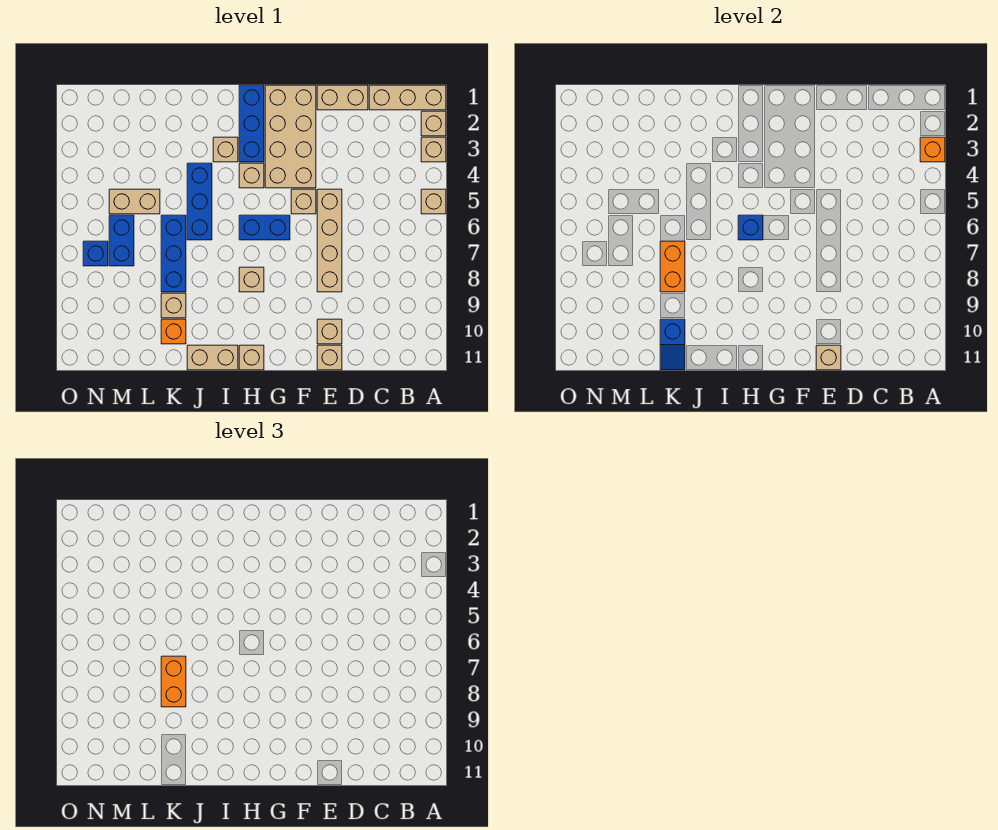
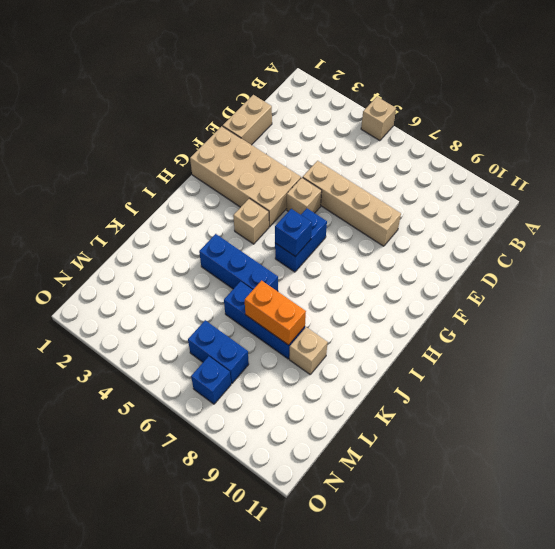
none -> tan 1x3 brick [369,85,446,110]
none -> tan 1x1 brick [421,111,446,136]
none -> tan 1x1 brick [421,137,446,162]
none -> tan 1x1 brick [317,319,342,344]

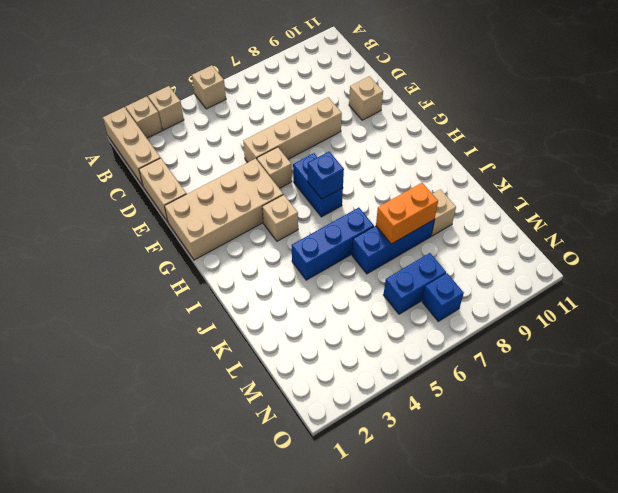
none -> tan 1x1 brick [317,345,342,370]
none -> blue 1x3 brick [239,85,264,162]
none -> tan 1x1 brick [239,267,264,292]
none -> tan 1x1 brick [239,345,264,370]

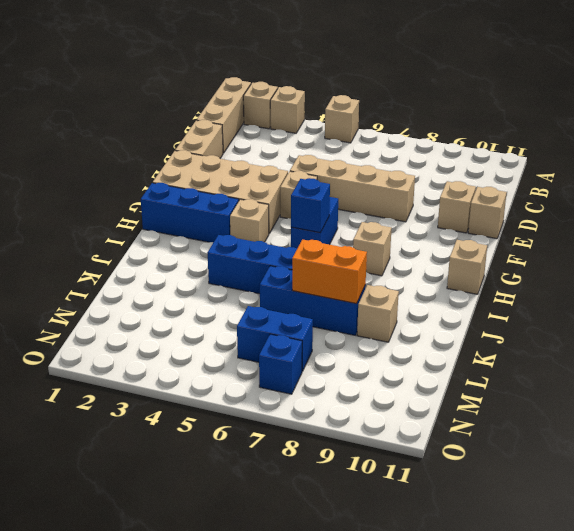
none -> tan 1x1 brick [213,137,238,162]
none -> tan 1x2 brick [187,345,238,370]
none -> orange 1x1 brick [161,319,186,344]
none -> tan 1x2 brick [109,189,160,214]

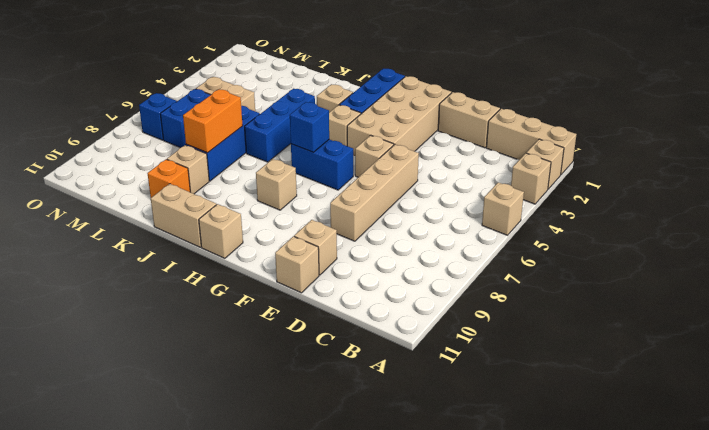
none -> orange 1x1 brick [920,137,945,162]
none -> tan 1x1 brick [816,345,841,370]
none -> blue 1x2 slope [660,319,685,370]
none -> orange 1x2 brick [161,656,186,707]

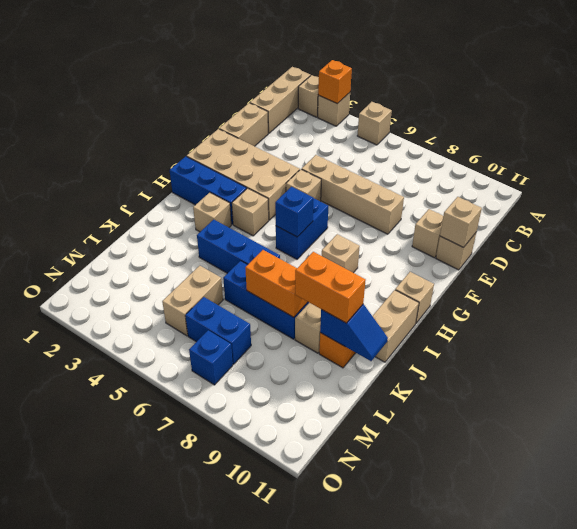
orange 1x2 brick [295,252,366,323] -> orange 1x2 brick moved to [161,656,186,707]

